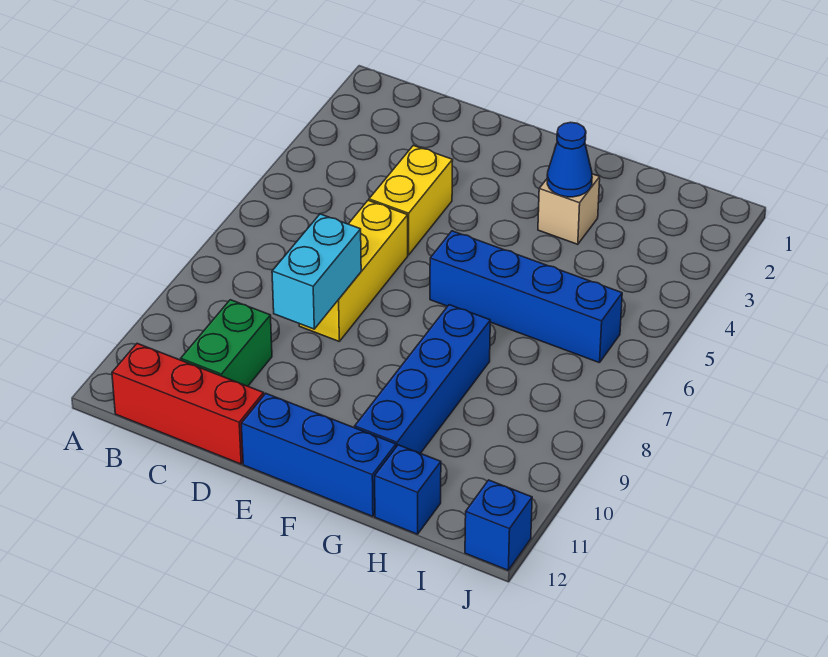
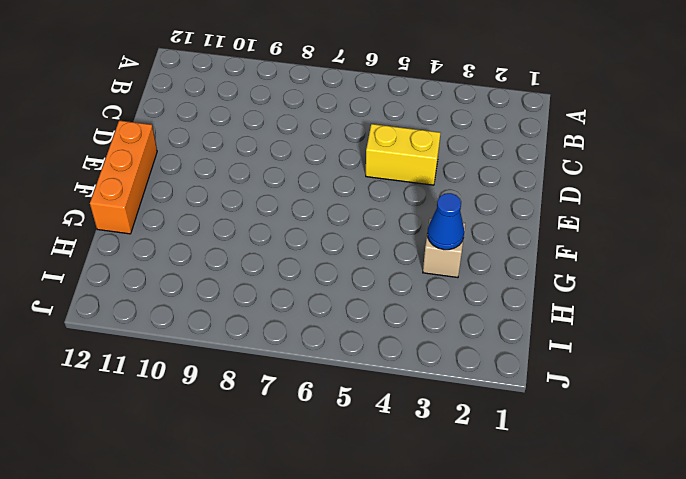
orange 1x3 brick [90,120,157,234] -> blue 1x3 brick [241,394,396,516]
none -> red 1x3 brick [112,343,264,464]
none -> green 1x2 brick [181,300,272,386]
none -> yellow 1x3 brick [299,200,408,341]

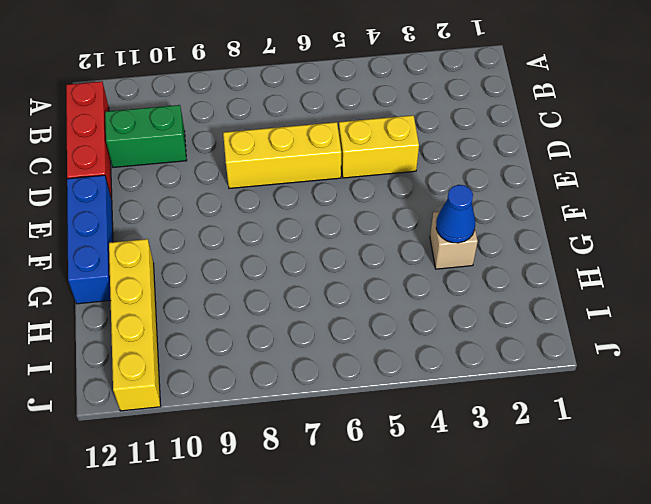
yellow 1x4 brick [109,239,161,411] -> blue 1x4 brick [355,305,490,453]
none -> blue 1x4 brick [430,231,622,363]
none -> blue 1x1 brick [375,445,441,534]
none -> blue 1x1 brick [465,480,532,570]

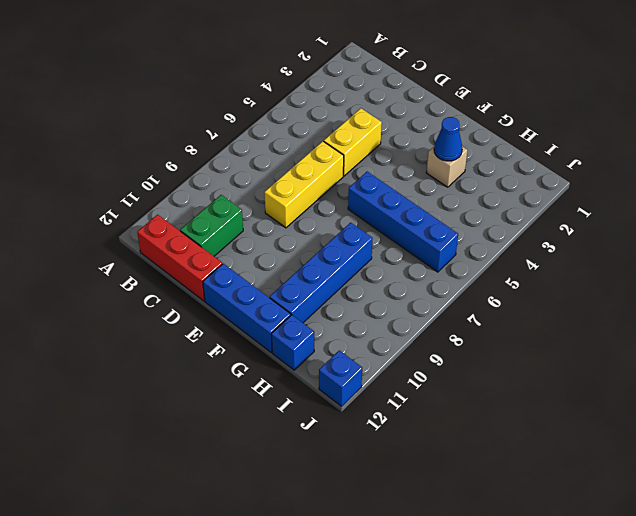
none -> cyan 1x2 brick [272,214,361,329]

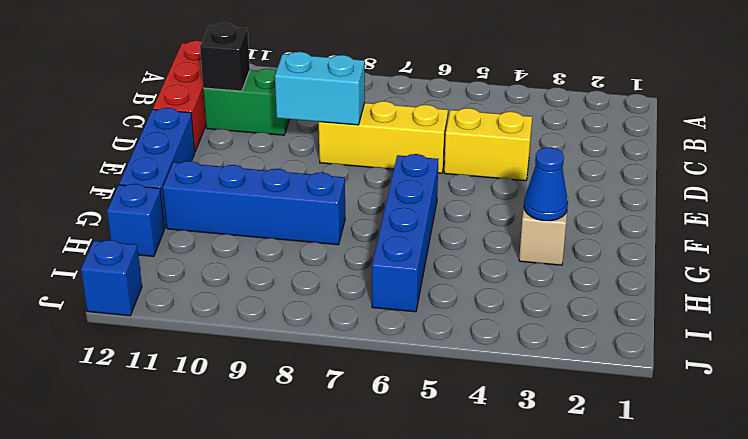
black 1x1 brick [200,23,250,91] -> none

